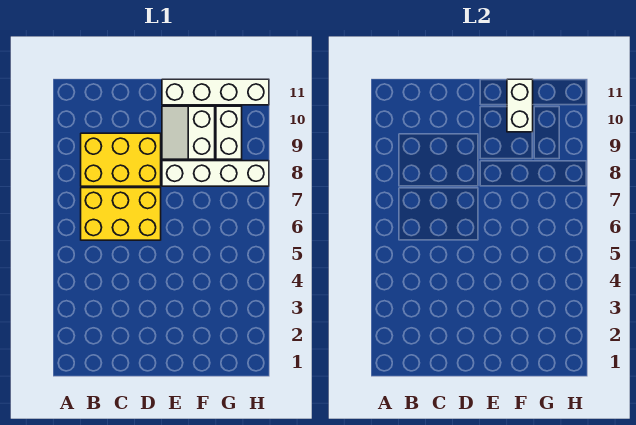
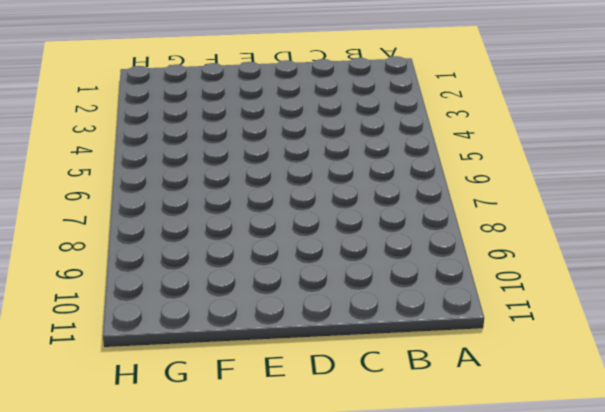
none -> yellow 2x3 brick [81,188,161,240]
none -> yellow 2x3 brick [81,133,161,186]

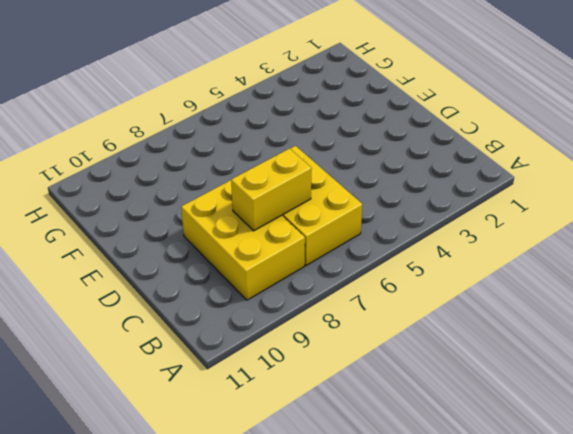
yellow 1x2 brick [231,149,312,231] -> none
none -> white 1x4 brick [162,161,269,186]
none -> white 2x2 slope [162,106,215,159]

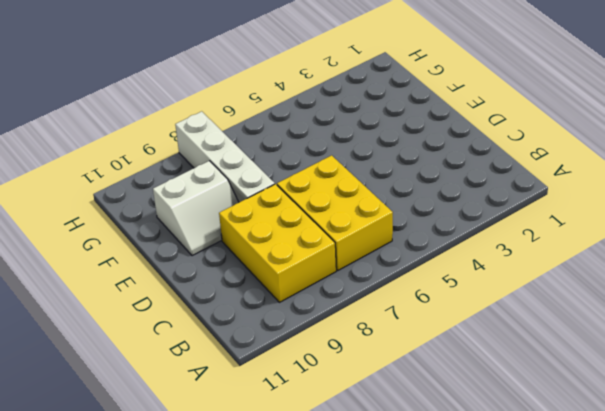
none -> white 1x4 brick [162,79,269,105]
none -> white 1x2 brick [216,106,242,159]

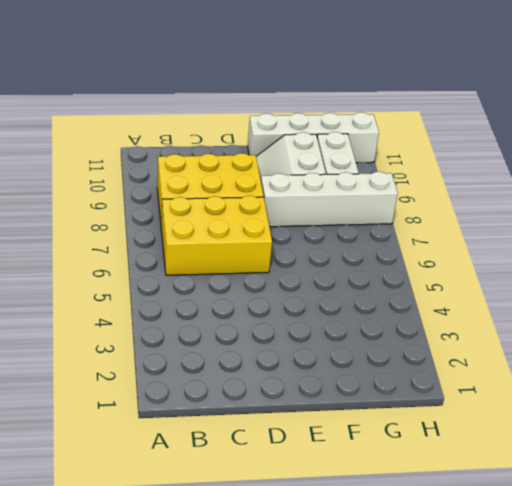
none -> white 1x2 brick [507,79,533,132]

